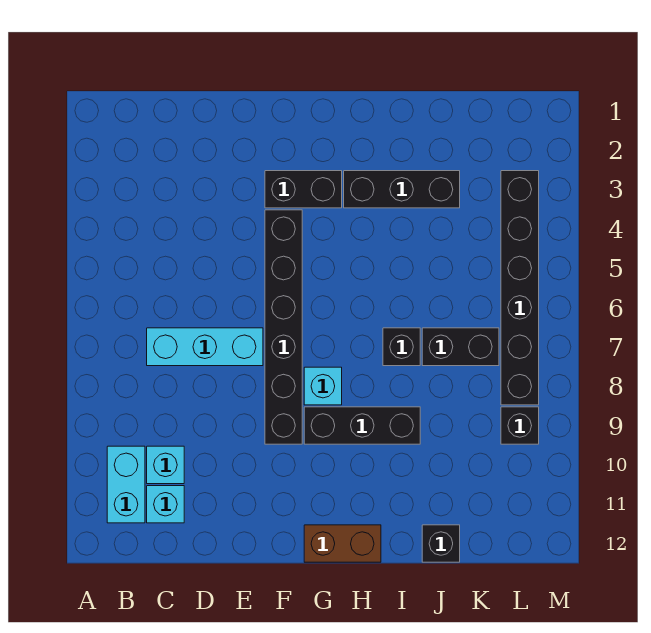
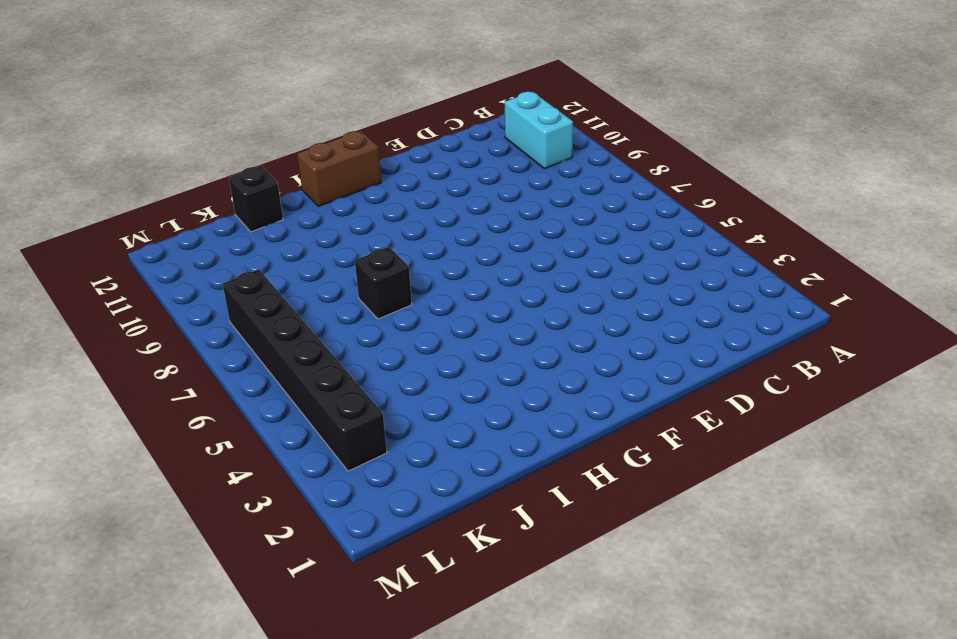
none -> cyan 1x3 brick [147,328,263,366]
none -> cyan 1x1 brick [147,446,184,484]
none -> cyan 1x1 brick [147,486,184,523]

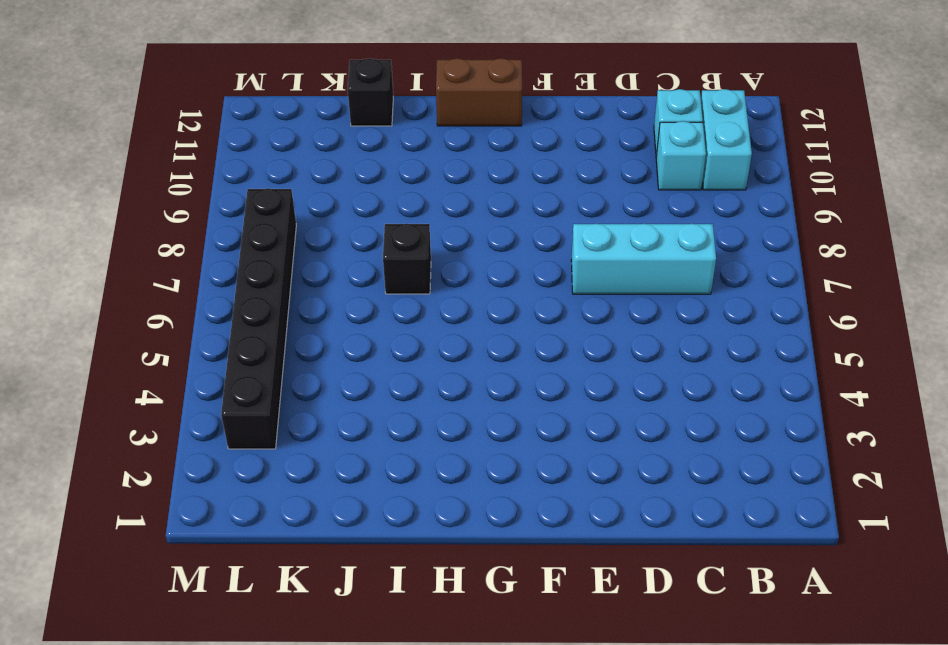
none -> black 1x2 brick [265,171,342,208]
none -> black 1x6 brick [265,210,302,444]
none -> cyan 1x1 brick [304,367,342,405]

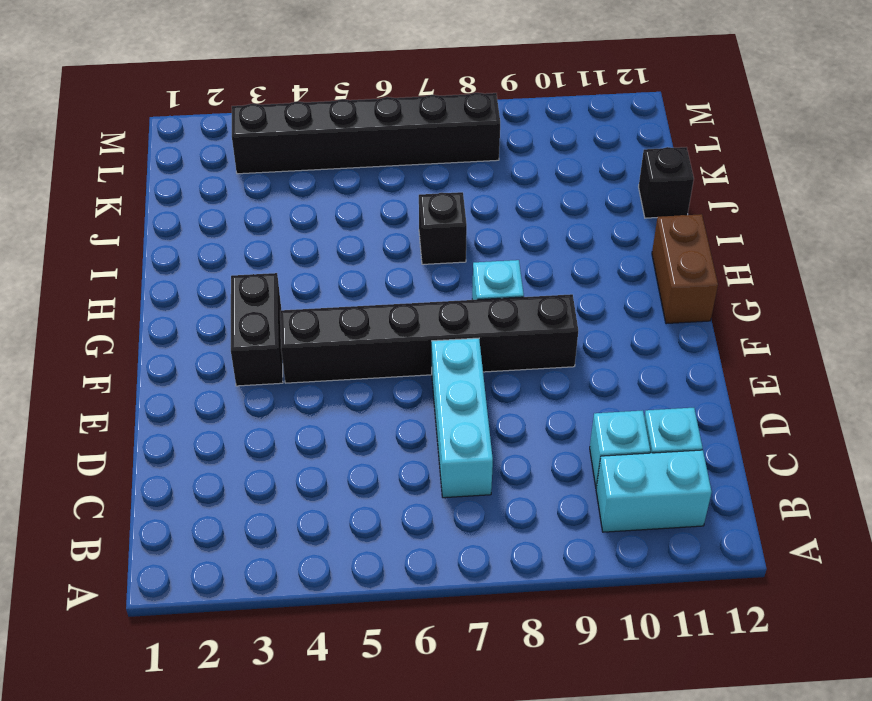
none -> black 1x3 brick [304,407,420,444]
none -> black 1x3 brick [344,171,460,208]
none -> black 1x2 brick [422,328,499,366]

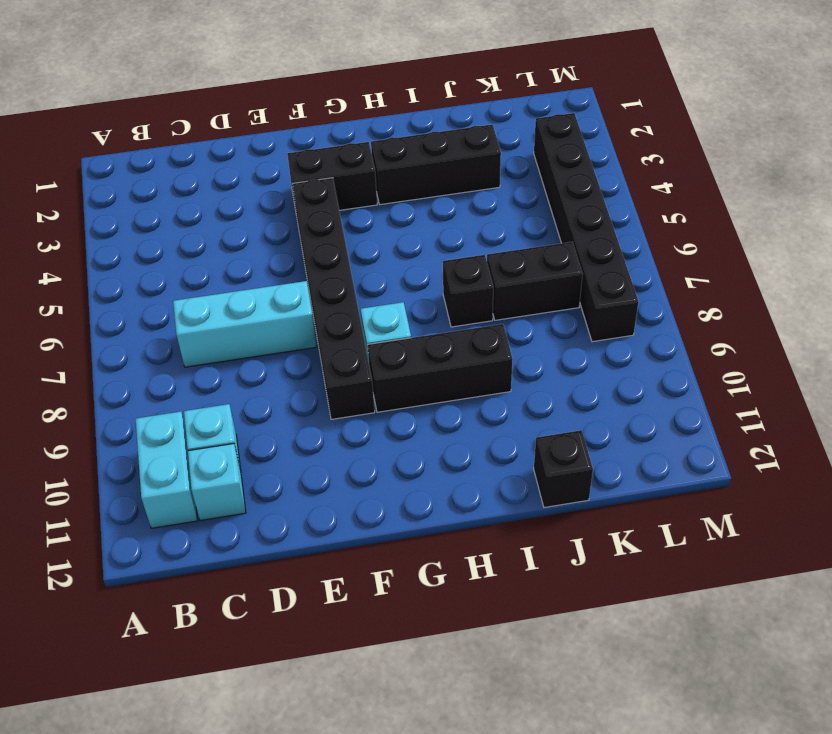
none -> brown 1x2 brick [304,525,381,562]
none -> black 1x1 brick [501,407,539,444]

